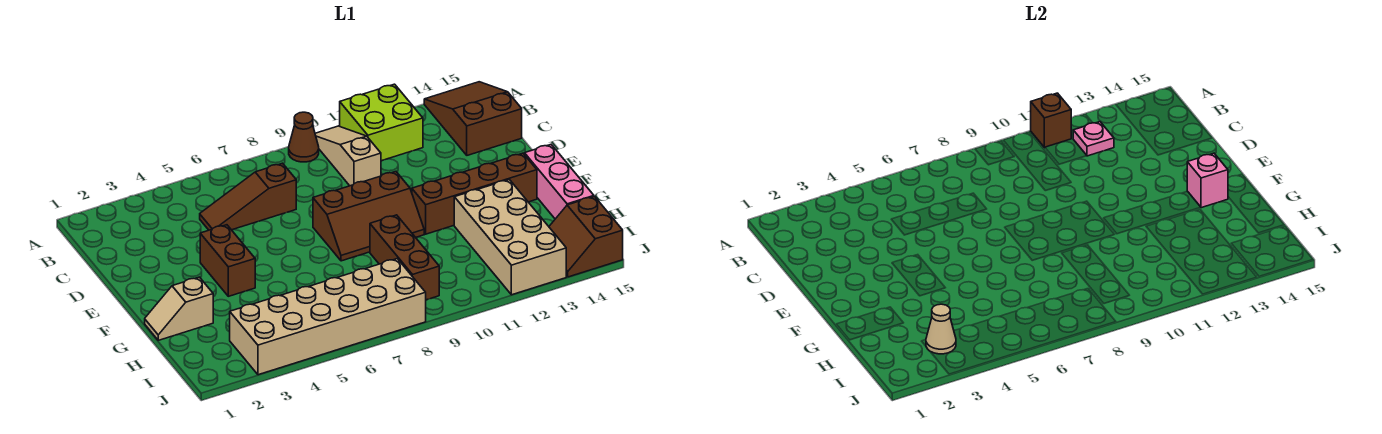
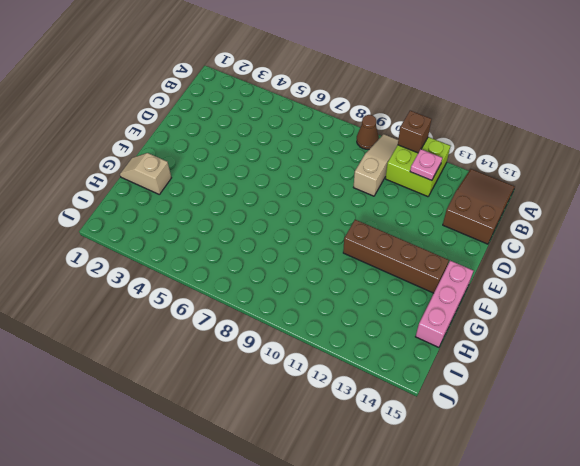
none -> brown 1x3 slope [200,163,296,230]
none -> brown 1x2 brick [200,225,255,296]
none -> brown 2x3 slope [313,172,424,261]

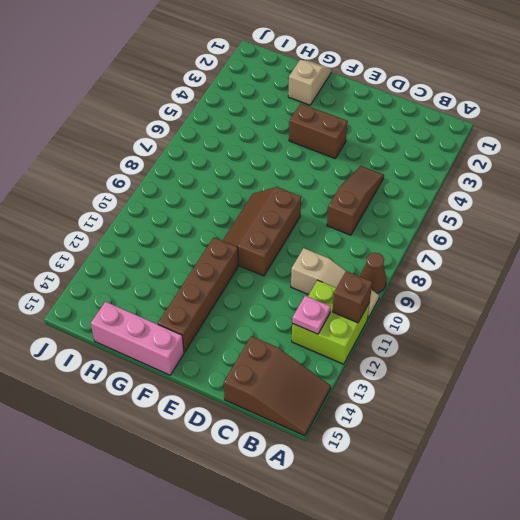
none -> brown 1x3 brick [370,215,439,300]
none -> tan 2x4 brick [454,180,566,295]
none -> tan 2x6 brick [230,259,426,375]

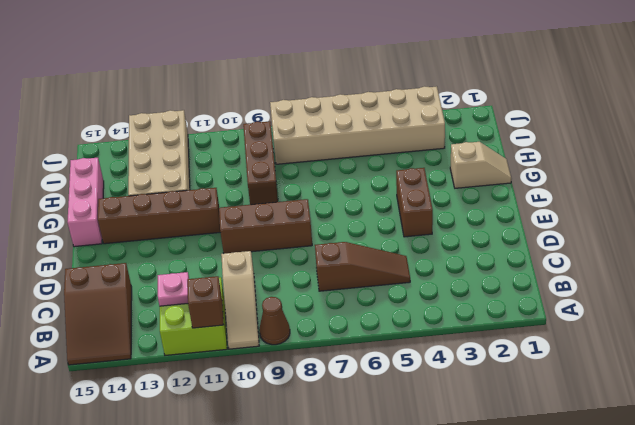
none -> brown 2x2 slope [549,196,623,277]
none -> pink 1x1 brick [1187,153,1228,208]
none -> tan 1x1 cone [926,304,956,354]

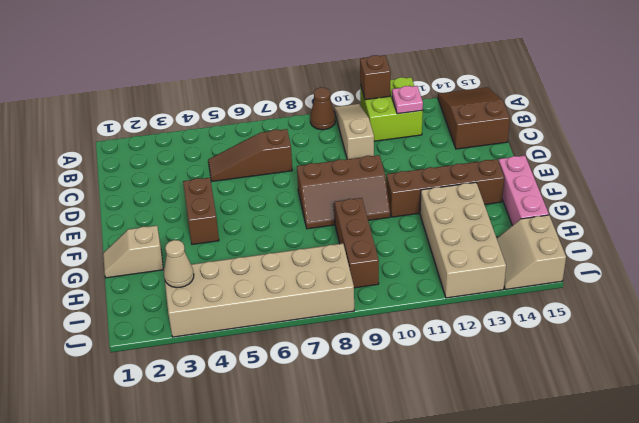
tan 2x2 slope [497,215,566,290] -> brown 2x2 slope [549,196,623,277]
none -> pink 1x1 brick [1187,153,1228,208]

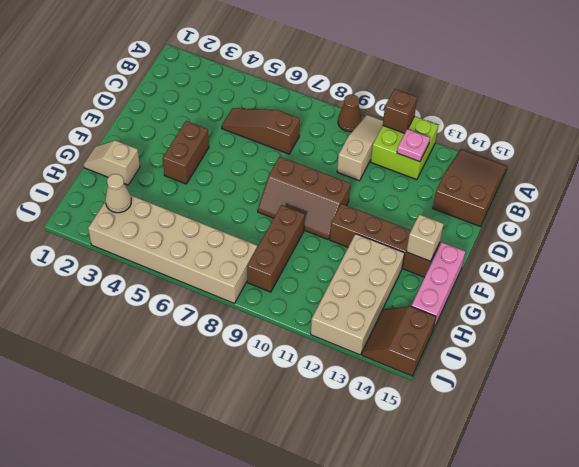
tan 1x1 brick [406,214,444,261] -> pink 1x1 brick [1187,153,1228,208]

